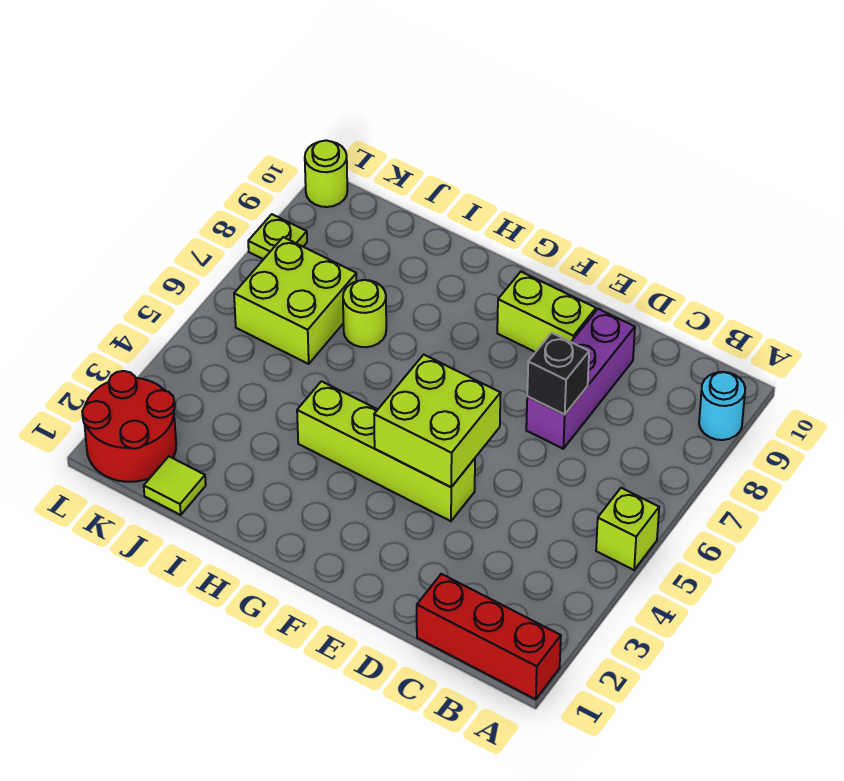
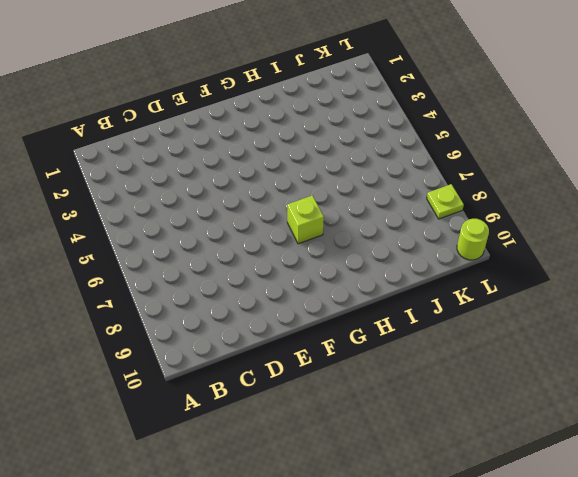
lime 1x1 brick [287,196,324,244] -> lime 1x1 brick moved to [596,488,659,570]
none -> red 1x3 brick [417,574,561,699]
none -> cyan 1x1 round brick [699,372,745,440]
none -> purple 1x3 brick [526,309,635,449]

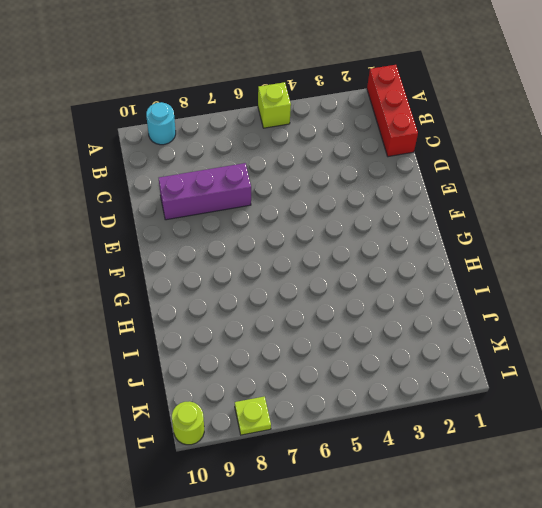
none -> lime 1x4 brick [297,381,475,521]
none -> lime 1x2 brick [497,272,596,352]
none -> lime 1x1 round brick [343,280,386,347]

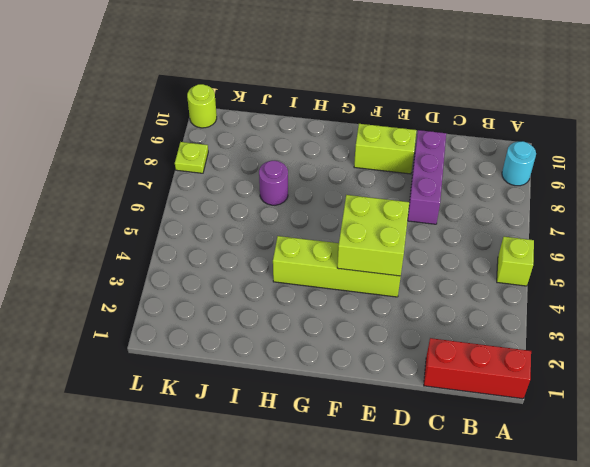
purple 1x1 round brick [259,161,288,205] -> lime 1x1 round brick [343,280,386,347]
none -> lime 1x1 tile [144,457,206,515]
none -> lime 2x2 brick [234,237,356,364]
none -> red 2x2 round brick [82,371,176,482]

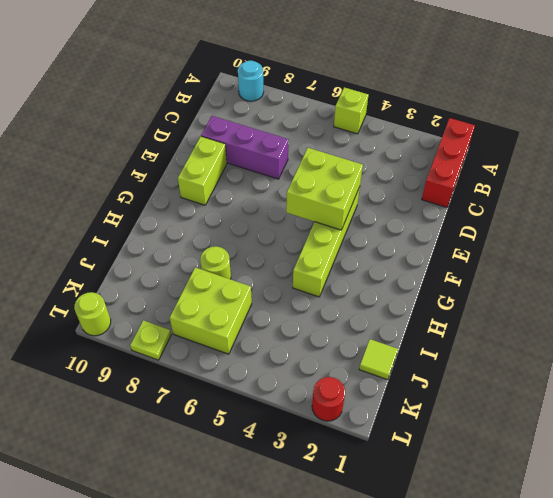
red 1x1 round brick [312,377,345,421] -> red 2x2 round brick [82,371,176,482]
none -> black 1x1 brick [527,333,589,415]

